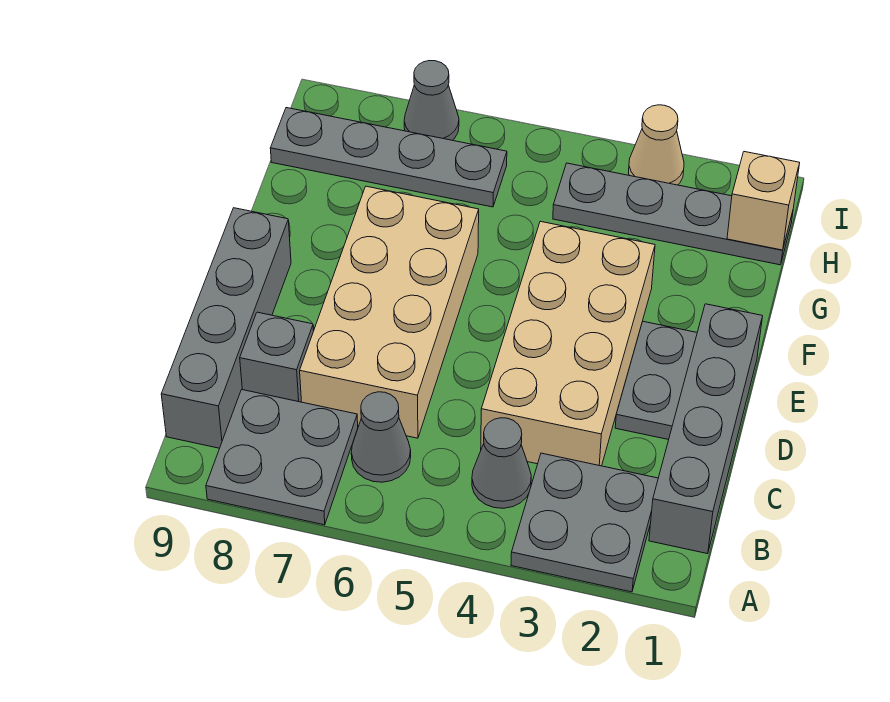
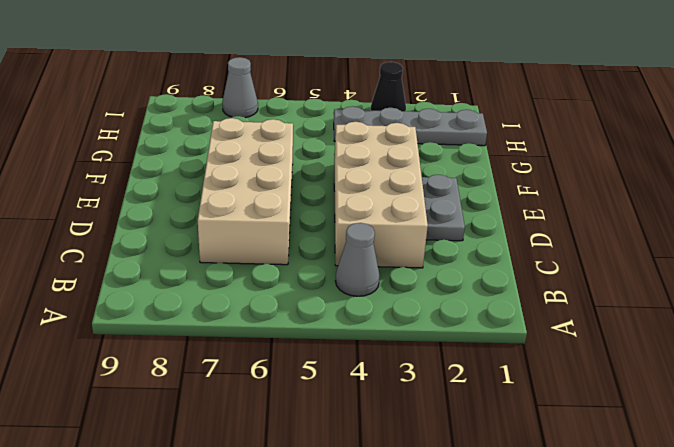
black 1x1 cone [371,62,406,111] -> tan 1x1 cone [629,105,684,185]
none -> grey 2x2 plate [511,453,658,592]
none -> grey 2x2 plate [206,390,358,525]
none -> grey 1x4 brick [649,304,762,554]

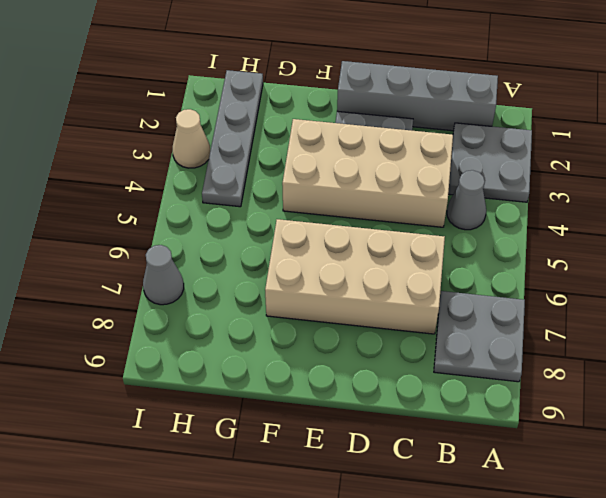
none -> grey 1x1 cone [351,392,411,482]
none -> grey 1x4 brick [161,208,291,448]
none -> grey 1x1 brick [240,312,313,402]

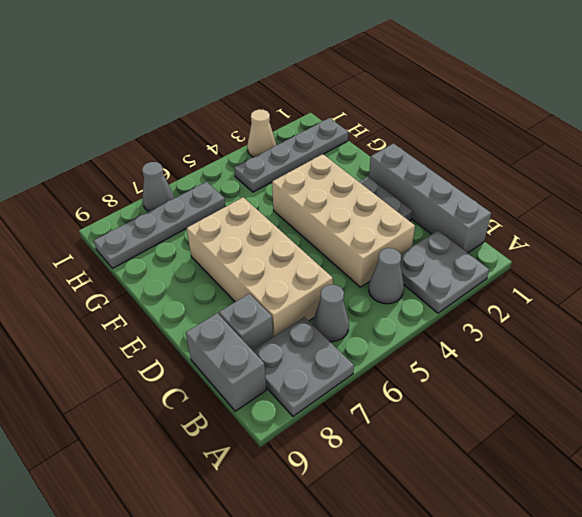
grey 1x2 brick [186,313,266,411] -> grey 1x4 brick [161,208,291,448]
none -> tan 1x1 brick [727,152,800,250]

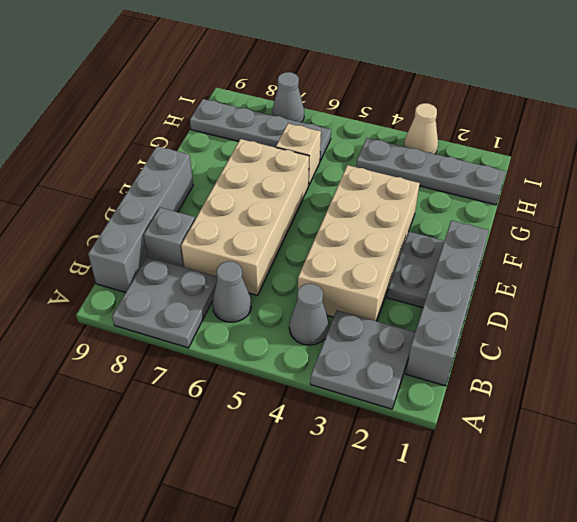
tan 1x1 brick [276,124,321,186] -> tan 1x1 brick moved to [727,152,800,250]

